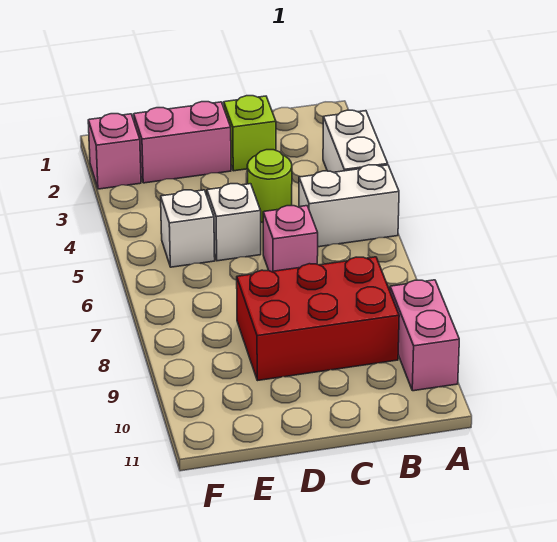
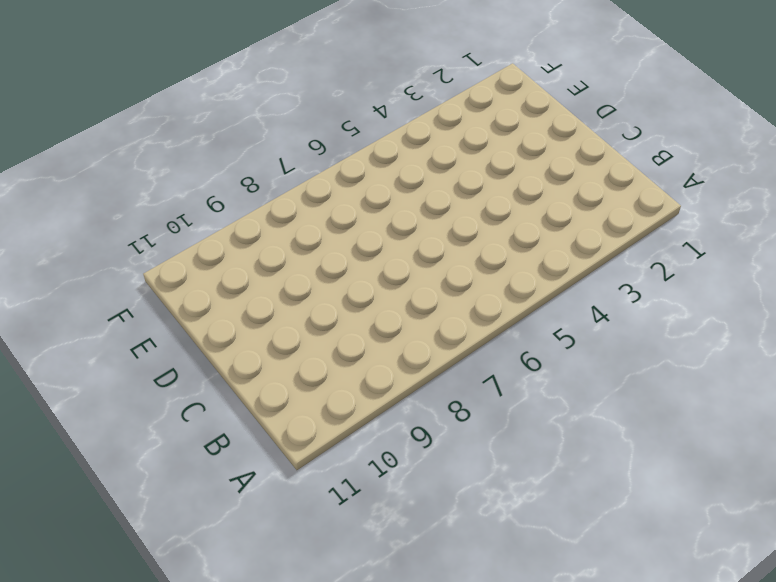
none -> white 1x2 brick [323,110,388,172]
none -> white 1x2 brick [299,165,399,247]

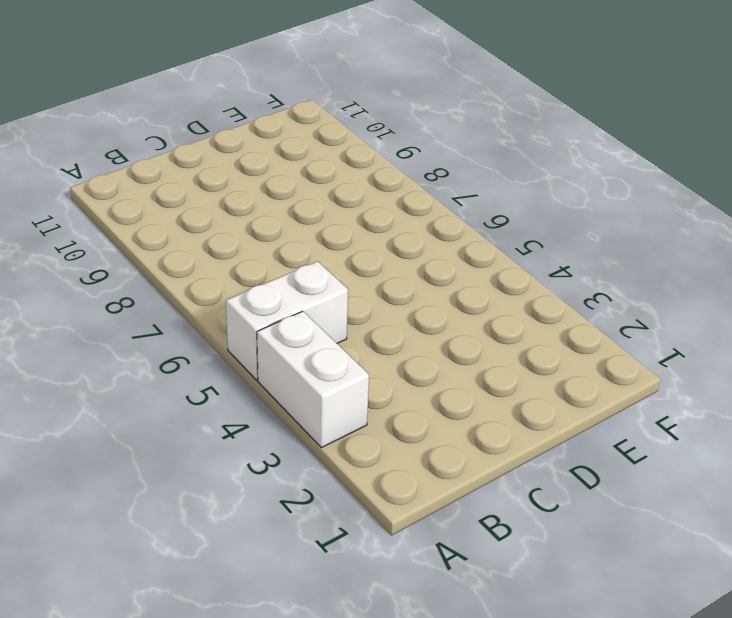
none -> pink 1x2 brick [390,280,459,391]
none -> red 2x3 brick [237,257,399,381]

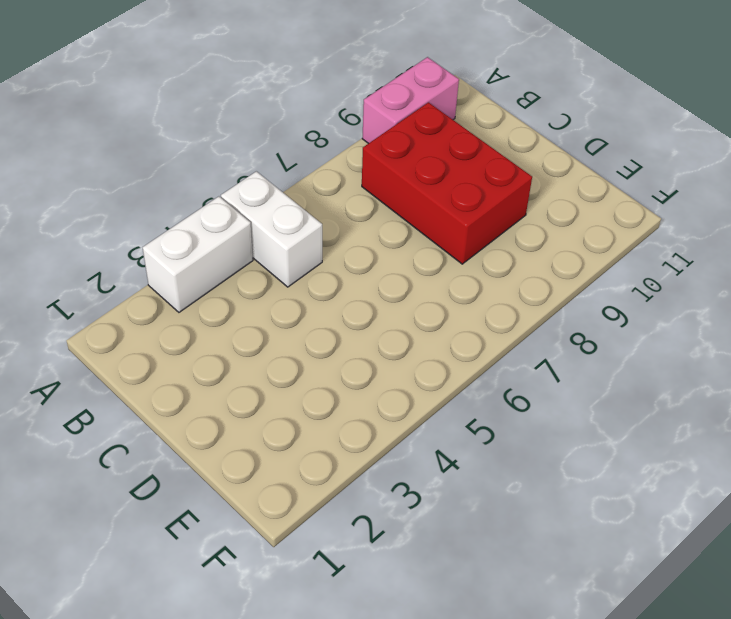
none -> lime 1x1 brick [224,96,276,171]
none -> lime 1x1 round brick [247,150,292,223]

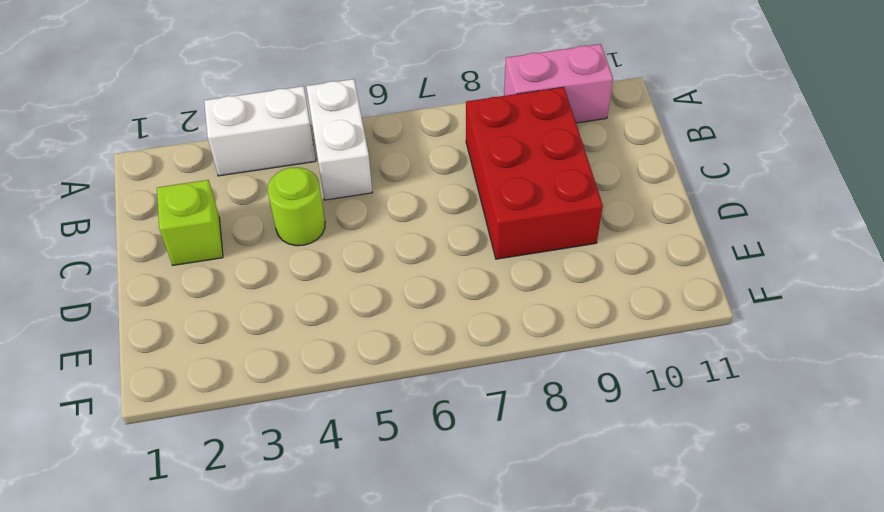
none -> pink 1x1 brick [263,206,318,272]
none -> pink 1x2 brick [134,102,231,183]

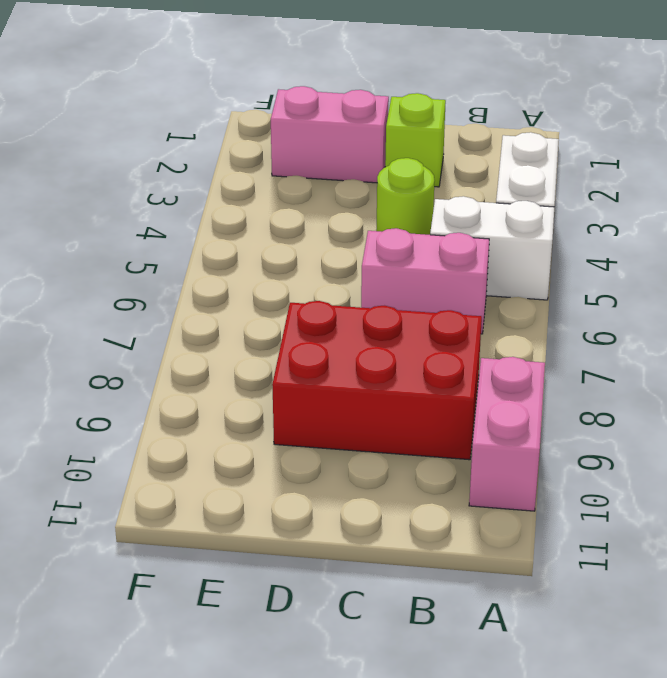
pink 1x2 brick [361,228,489,334] -> pink 1x1 brick [263,206,318,272]
none -> white 1x1 brick [207,184,261,261]
none -> white 1x1 brick [161,190,215,267]

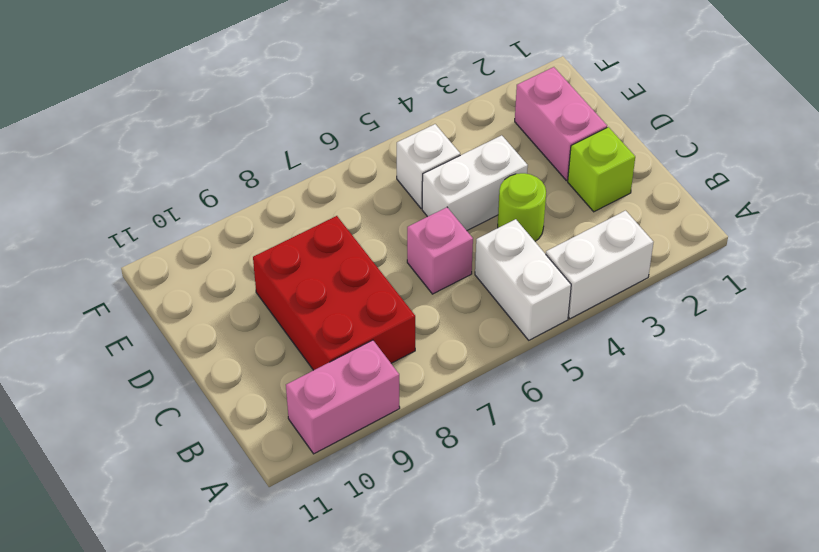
white 1x2 brick [422,135,528,230] -> white 1x1 brick [207,184,261,261]
none -> pink 1x1 brick [88,114,141,189]

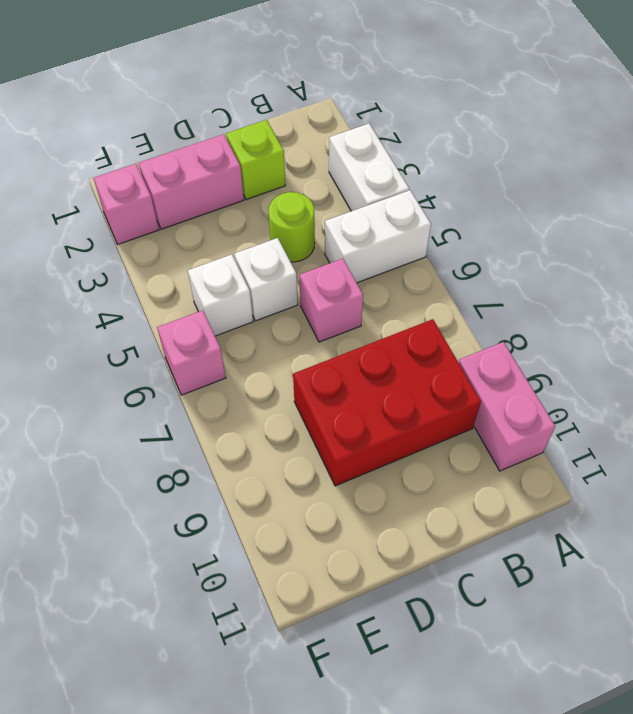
pink 1x1 brick [157,310,226,395] -> none

